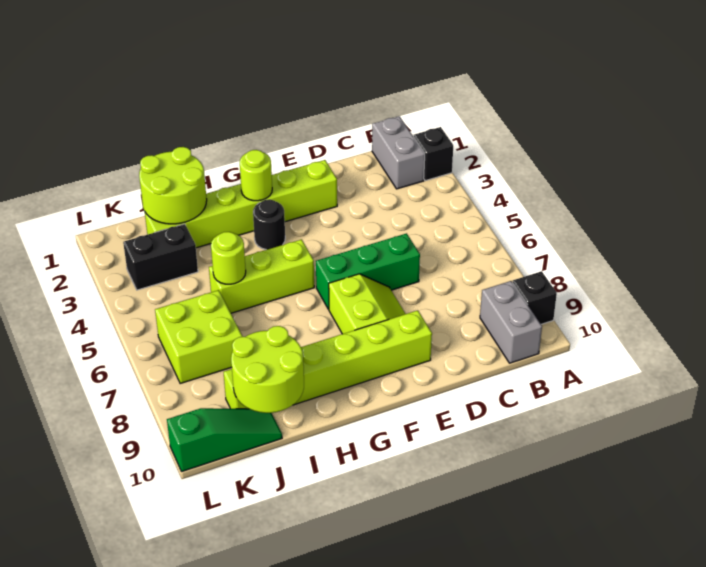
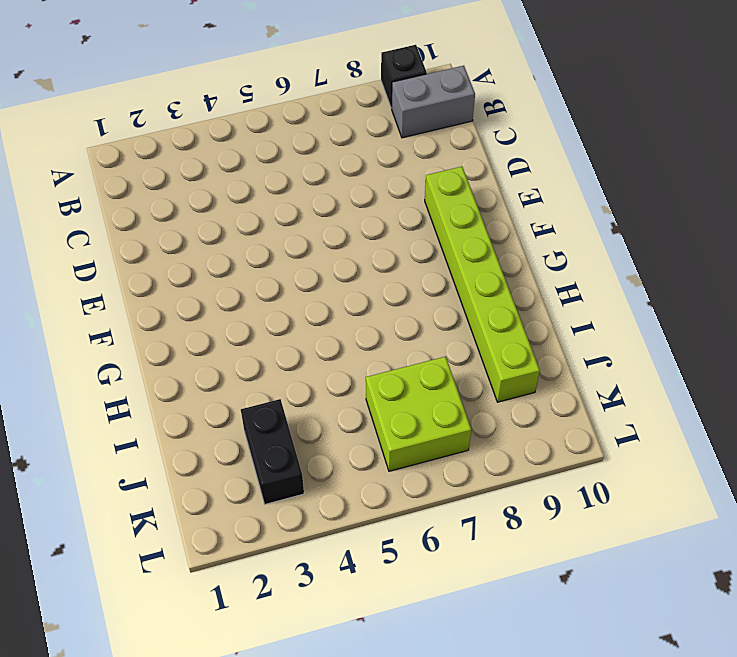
none -> black 1x1 brick [414,127,453,181]
none -> grey 1x2 brick [372,116,425,189]
none -> green 1x3 brick [316,233,420,309]

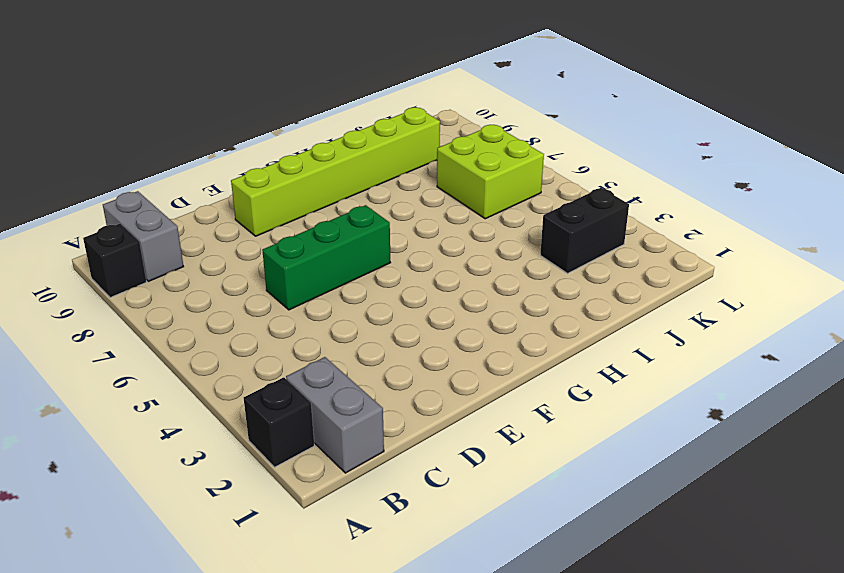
none -> lime 1x6 brick [145,160,337,248]
none -> lime 2x2 slope [329,274,405,334]
none -> black 1x1 round brick [253,199,285,250]

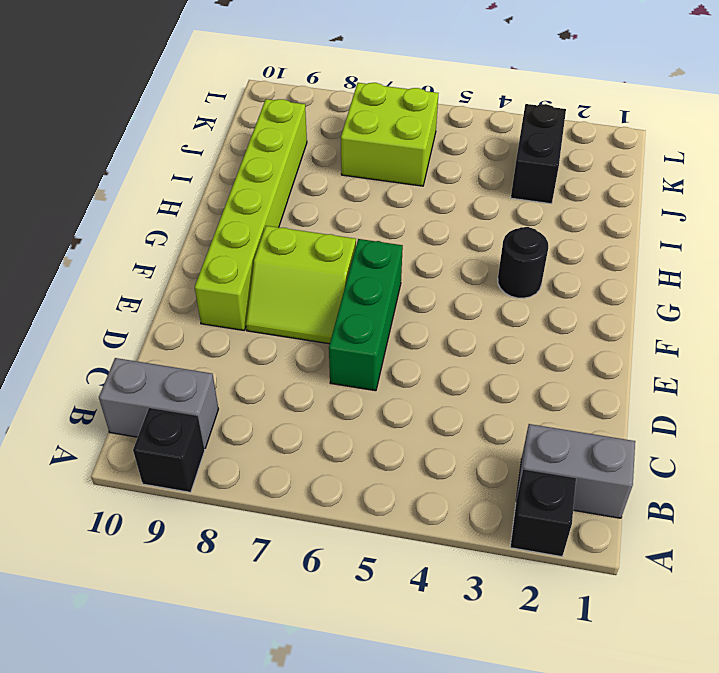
none -> lime 1x6 brick [145,160,337,248]
none -> lime 1x3 brick [209,239,314,313]
none -> green 1x3 slope [167,408,282,472]

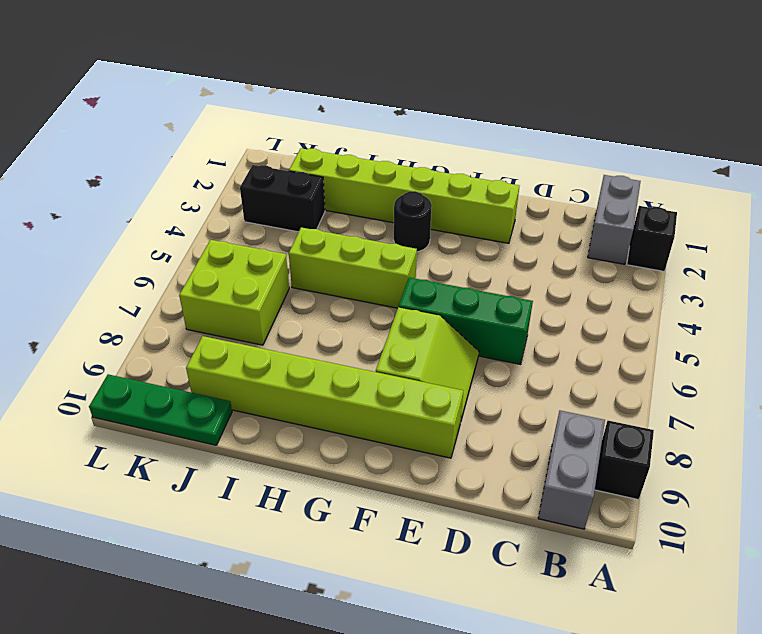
green 1x3 plate [89,374,232,445] -> green 1x3 slope [167,408,282,472]
none -> lime 1x1 round brick [240,150,272,201]
none -> lime 2x2 round brick [139,147,207,224]
none -> lime 1x1 round brick [211,232,246,284]

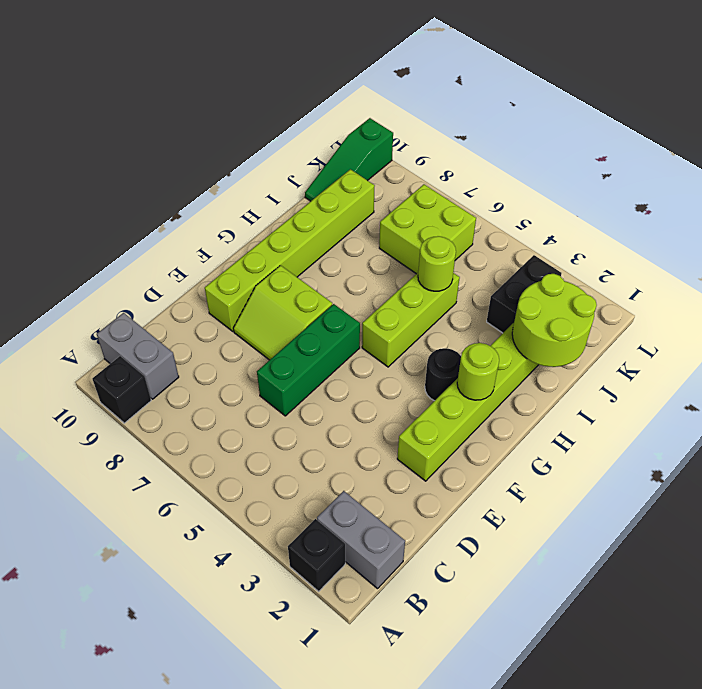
none -> lime 2x2 round brick [231,326,304,413]

